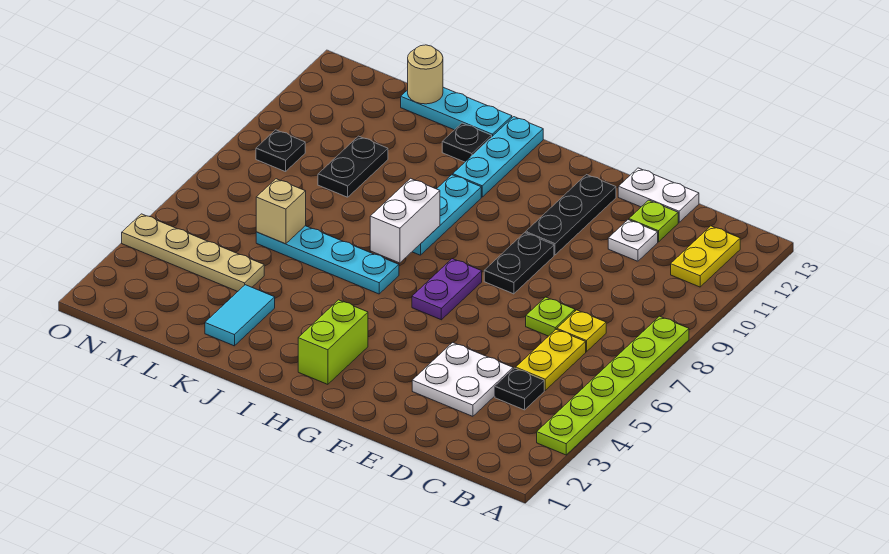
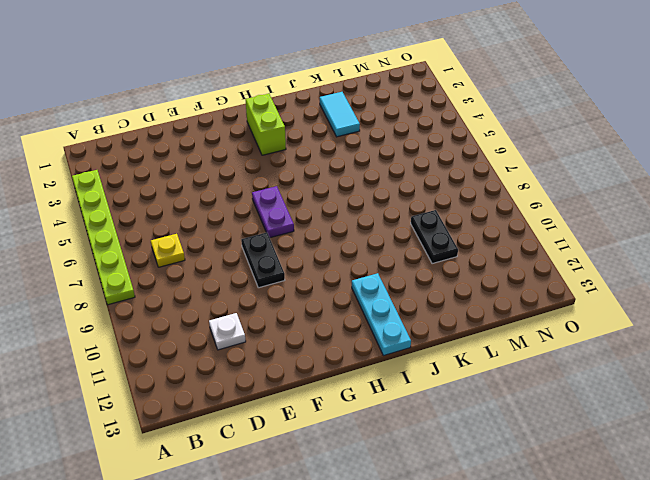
none -> yellow 1x2 plate [671,226,740,287]
none -> black 1x1 plate [495,368,544,410]
none -> yellow 1x2 plate [516,330,586,390]

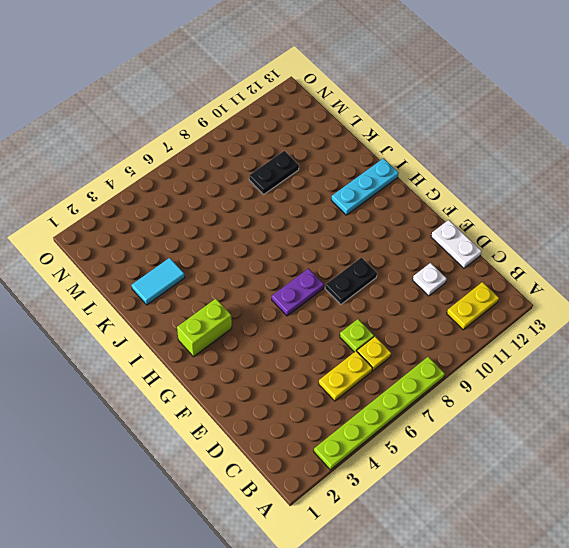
none -> black 1x1 plate [495,368,544,410]
none -> white 2x2 plate [412,343,513,416]
none -> lime 1x1 plate [629,200,678,242]

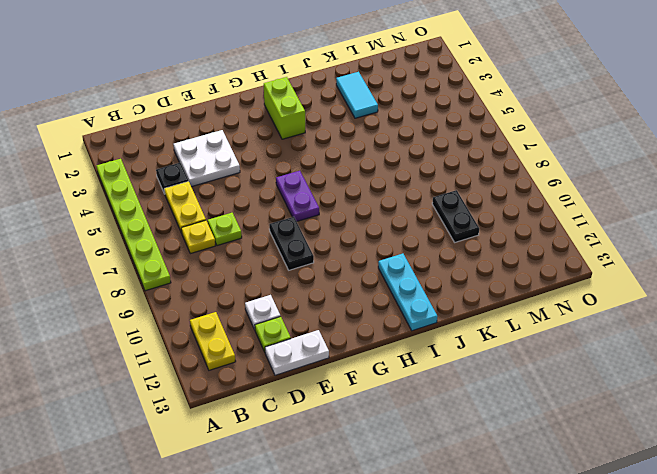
none -> black 1x3 plate [525,175,616,255]
none -> cyan 1x4 plate [256,226,399,294]
none -> cyan 1x3 plate [412,175,481,255]

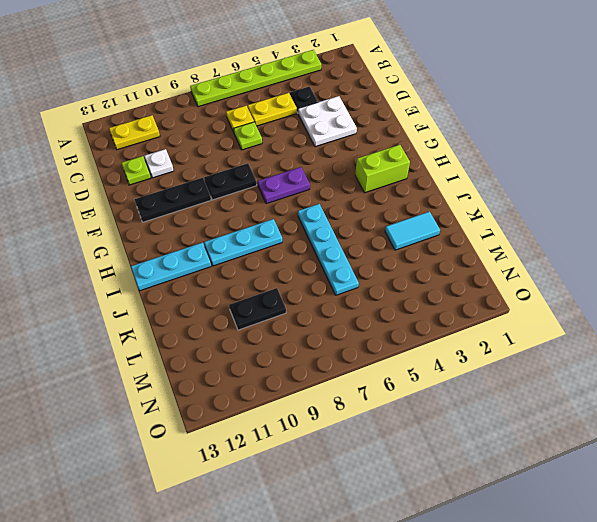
none -> white 1x2 plate [618,168,699,222]
none -> black 1x1 plate [442,123,492,162]
none -> cyan 1x3 plate [401,87,512,136]

